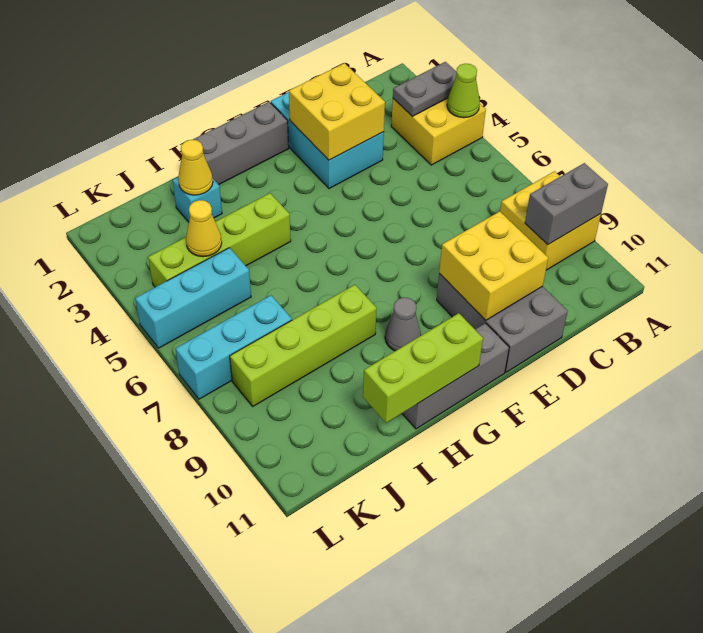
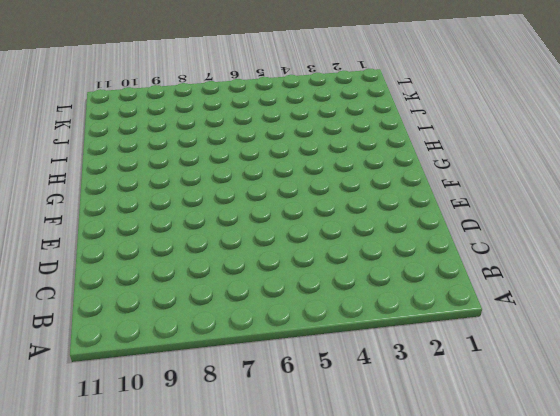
none -> yellow 2x2 brick [391,98,486,165]
none -> yellow 2x2 brick [500,171,601,270]
none -> cyan 2x3 brick [271,92,384,189]

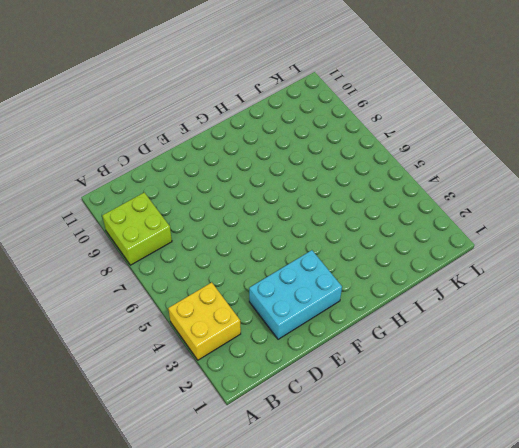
lime 2x2 brick [102,193,172,265] -> yellow 2x2 brick [500,171,601,270]
cyan 2x3 brick [249,250,342,339] -> cyan 2x3 brick turned to [271,92,384,189]
none -> grey 2x3 brick [437,274,568,372]
none -> grey 1x3 brick [193,102,289,185]
none -> grey 1x3 brick [402,323,509,429]

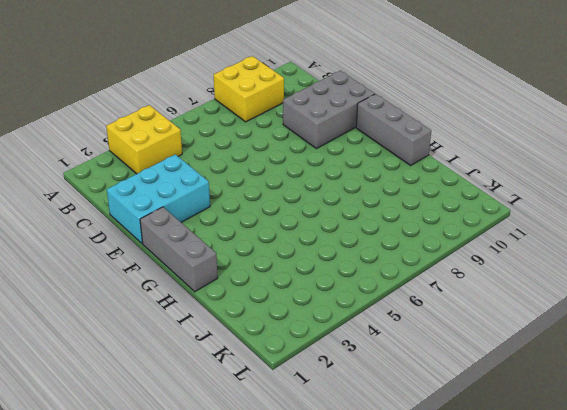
none -> grey 1x1 cone [385,297,421,351]
none -> lime 1x4 brick [148,193,291,287]
none -> lime 1x4 brick [230,285,377,406]

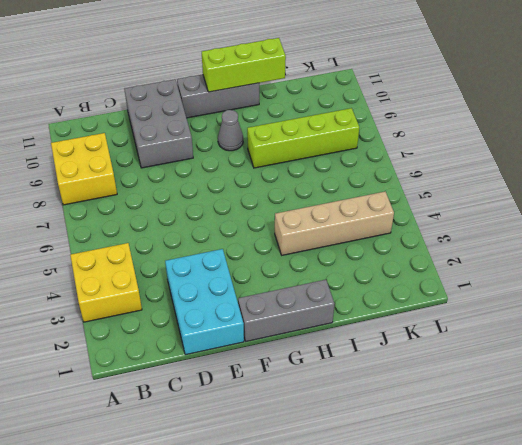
tan 1x4 brick [275,192,394,255] -> lime 1x4 brick [148,193,291,287]
none -> cyan 1x1 brick [172,177,222,222]
none -> cyan 1x3 brick [135,248,251,348]
none -> cyan 1x3 brick [175,295,292,399]

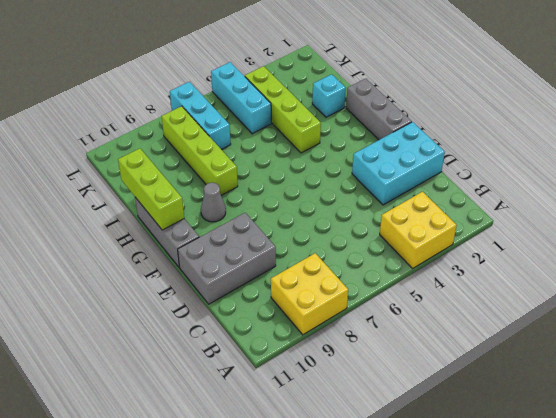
none -> grey 1x2 plate [393,62,456,116]
none -> lime 1x1 cone [447,64,480,118]
none -> grey 1x2 brick [525,163,608,245]

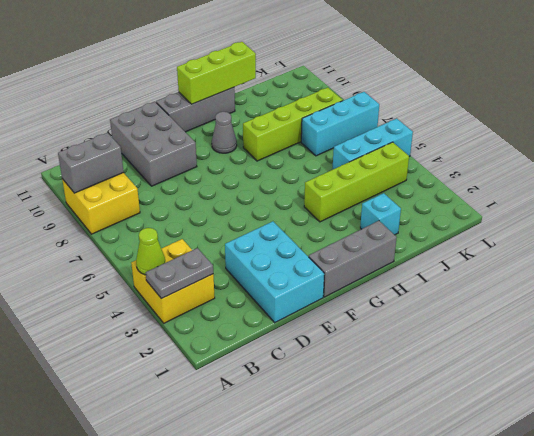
none -> yellow 2x2 brick [289,63,385,160]
none -> yellow 2x2 brick [439,211,548,320]
none -> yellow 1x1 cone [178,140,213,195]

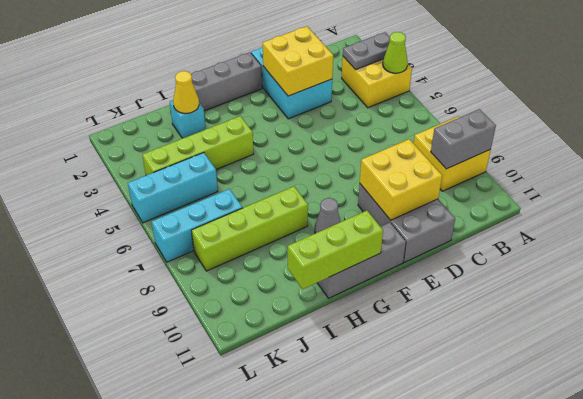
none -> yellow 1x1 cone [186,200,222,257]

